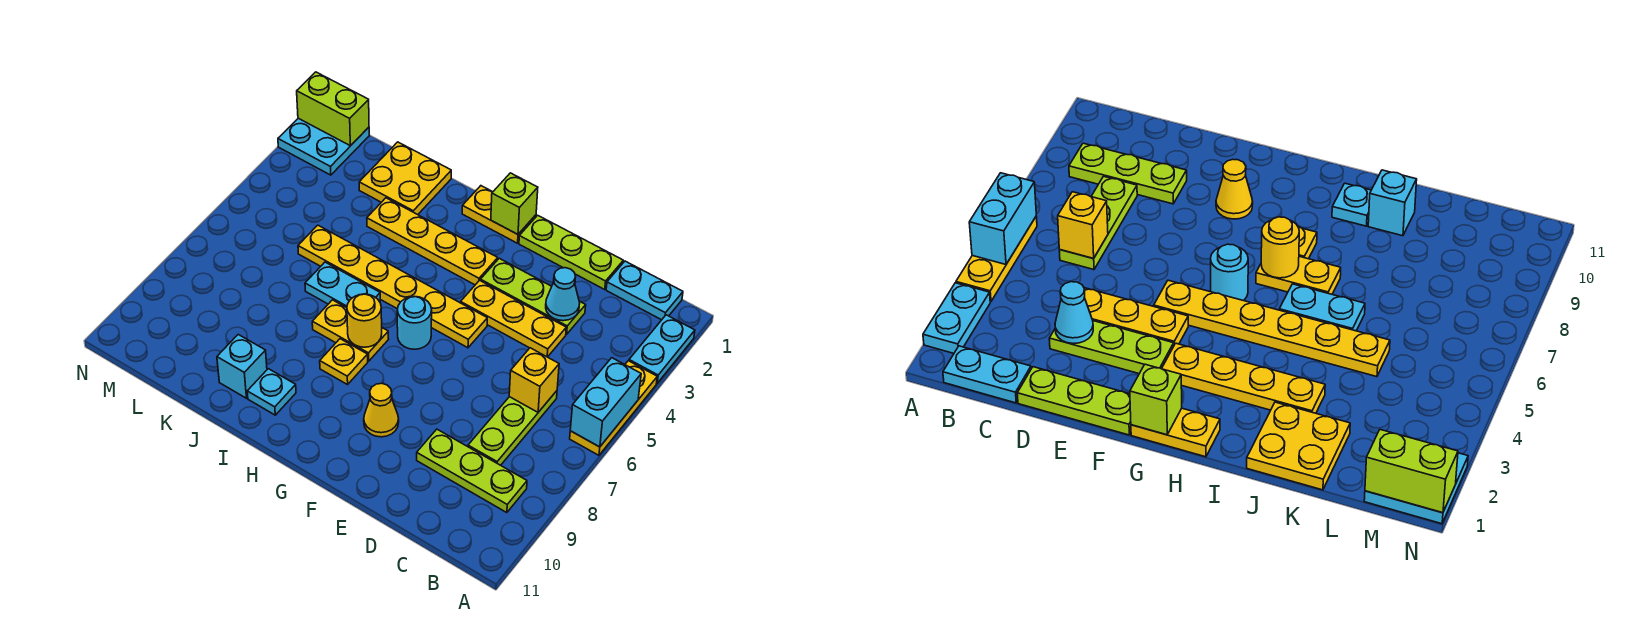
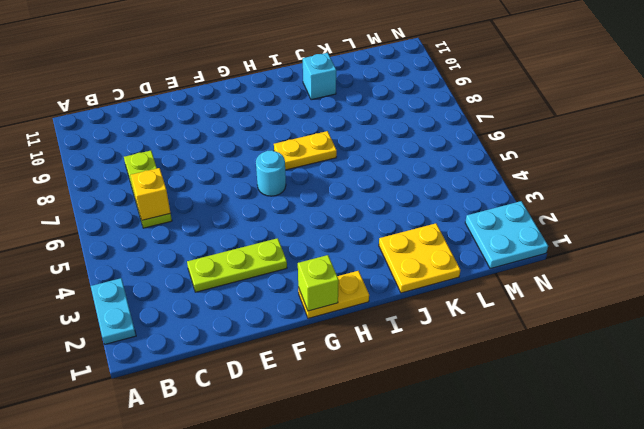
none -> yellow 1x3 plate [570,361,657,455]
none -> cyan 1x2 plate [606,261,683,320]
none -> lime 1x3 plate [417,429,527,513]

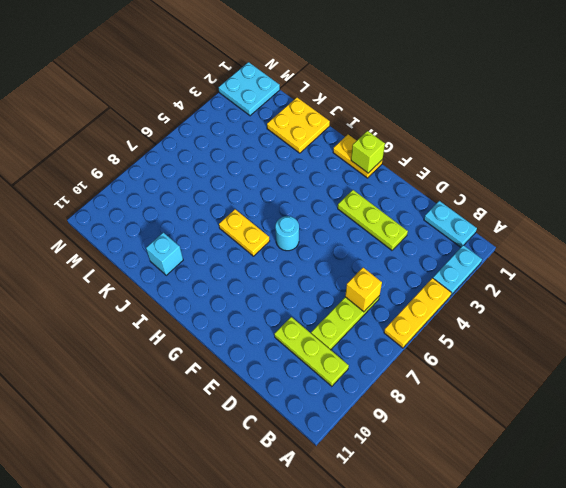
none -> lime 1x3 plate [519,215,623,290]
none -> yellow 1x3 plate [461,280,566,357]
none -> yellow 1x6 plate [298,225,487,348]

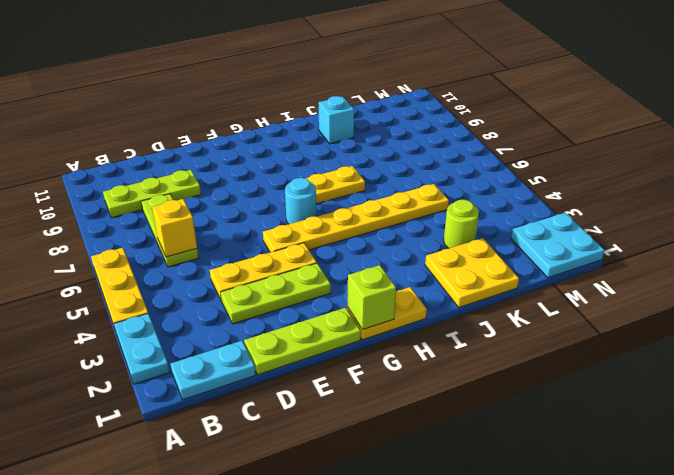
lime 1x1 round brick [444,200,479,248] -> none
none -> yellow 1x1 cone [364,383,399,437]
none -> yellow 1x4 plate [367,198,498,285]
none -> yellow 1x1 plate [320,339,368,385]

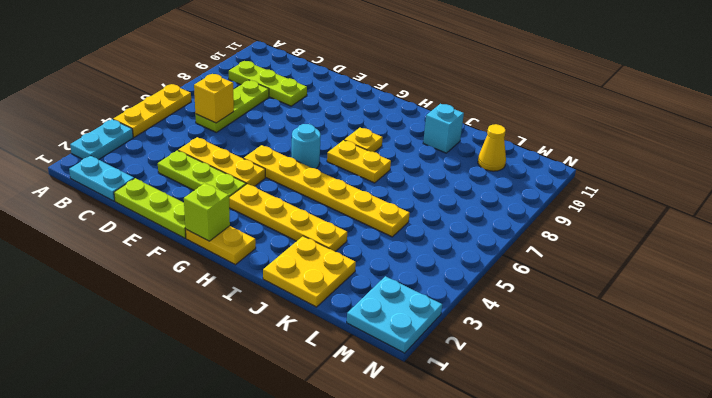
yellow 1x1 cone [478,124,506,171] -> yellow 1x1 cone moved to [364,383,399,437]
none -> cyan 1x2 plate [305,262,380,308]
none -> cyan 1x1 plate [247,369,296,415]
none -> cyan 1x2 brick [570,358,641,447]

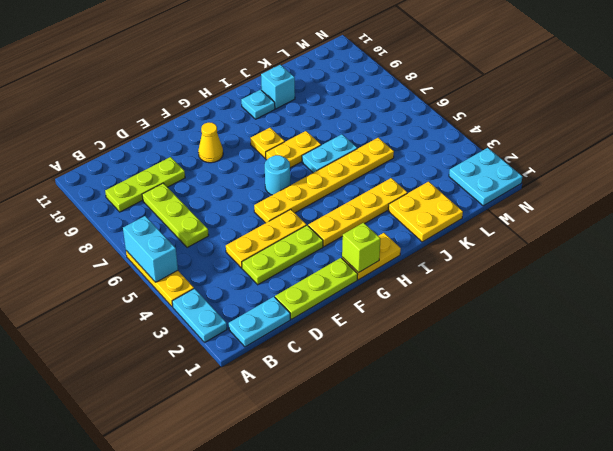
none -> yellow 1x1 brick [509,348,559,412]
none -> cyan 1x1 cone [546,268,580,321]
none -> yellow 1x1 round brick [347,294,382,347]

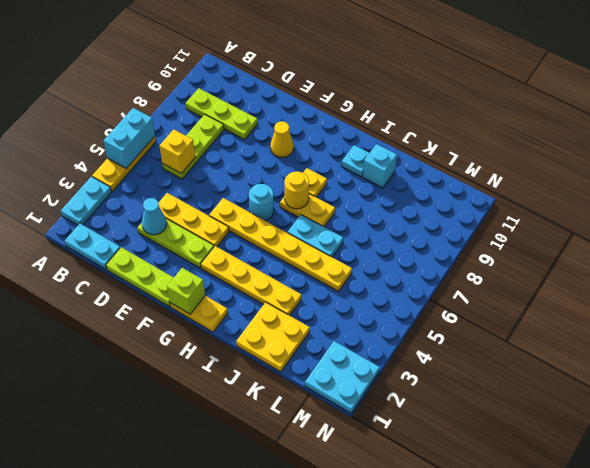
none -> lime 1x2 brick [297,72,369,146]

